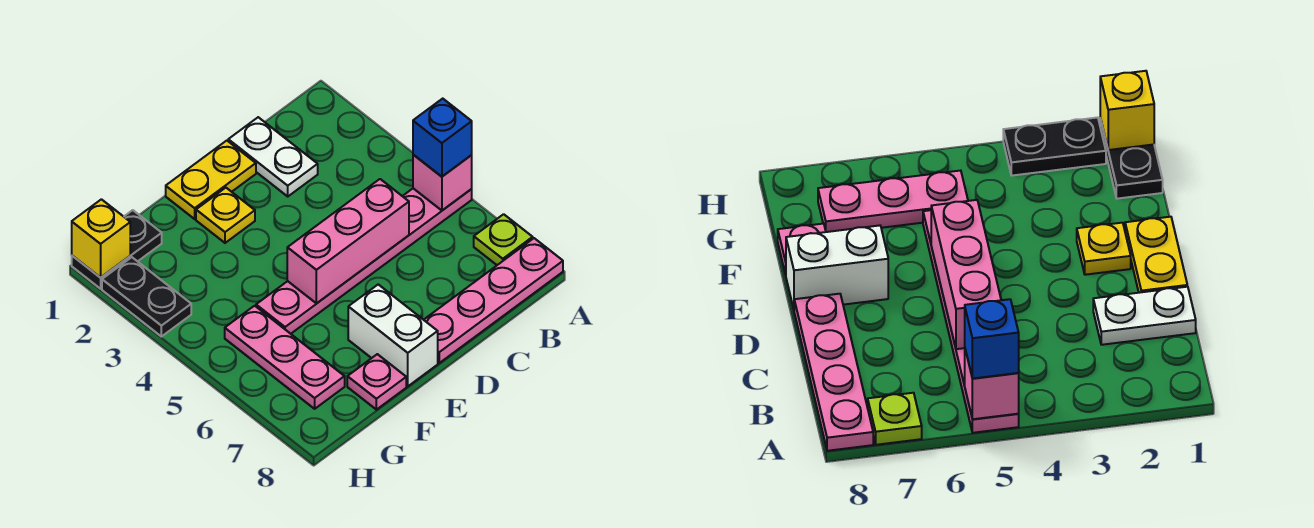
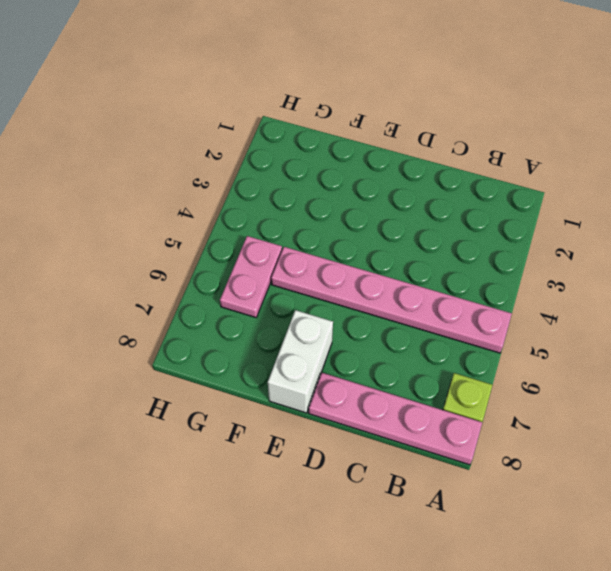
pink 1x2 plate [220,236,282,318] -> pink 1x3 plate [225,306,345,409]
none -> white 1x2 plate [228,117,318,196]
none -> yellow 1x2 plate [166,141,256,219]
none -> yellow 1x1 plate [196,188,255,243]

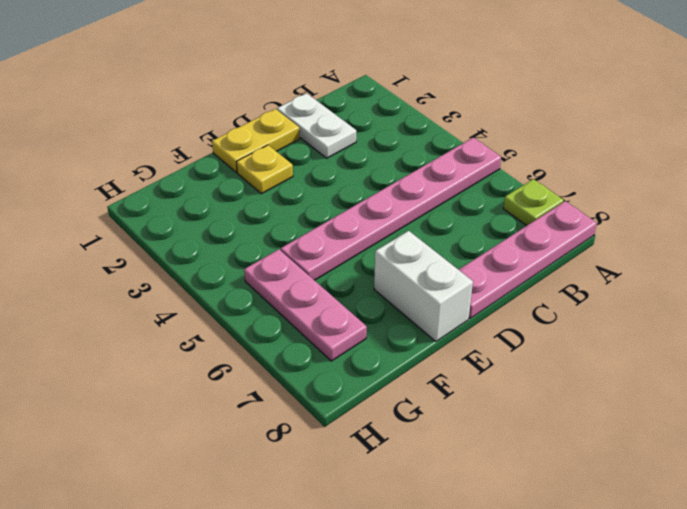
none -> pink 1x1 plate [347,354,406,410]
none -> black 1x2 plate [72,210,162,289]
none -> black 1x2 plate [102,257,191,337]

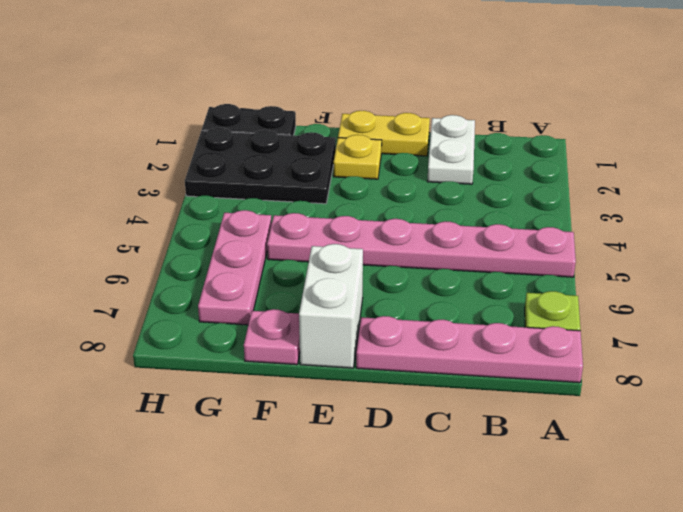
black 2x3 plate [185,128,336,204] -> black 1x2 plate [102,257,191,337]
none -> pink 1x1 brick [413,155,472,210]
none -> pink 1x3 brick [287,179,409,303]
none -> yellow 1x1 brick [72,199,130,278]

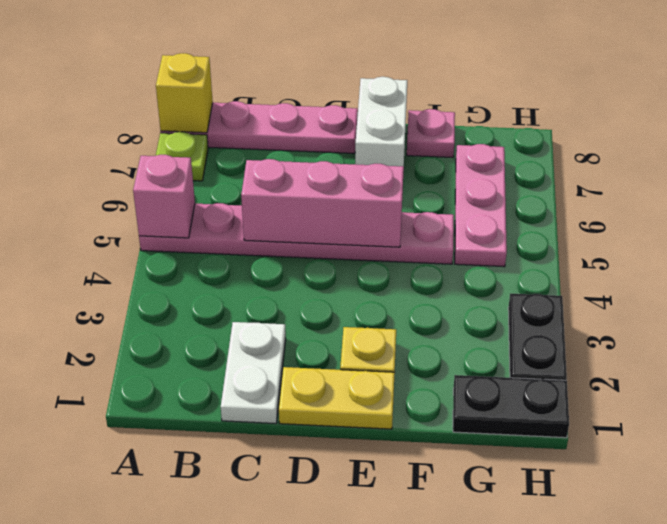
yellow 1x1 brick [156,53,213,133] -> yellow 1x1 brick moved to [72,199,130,278]
none -> blue 1x1 brick [413,99,472,177]

